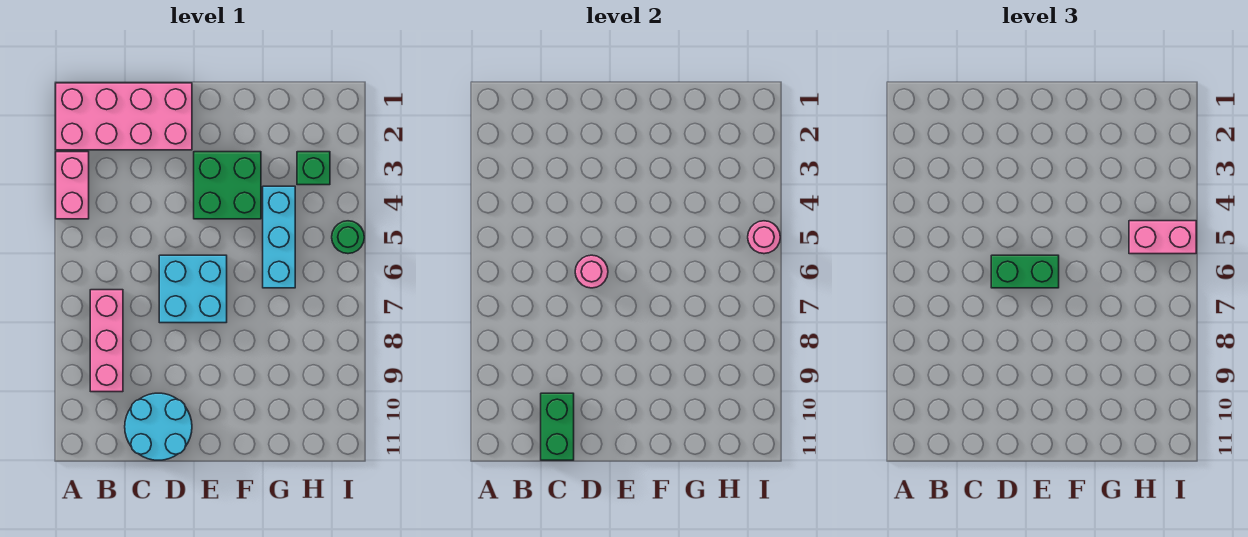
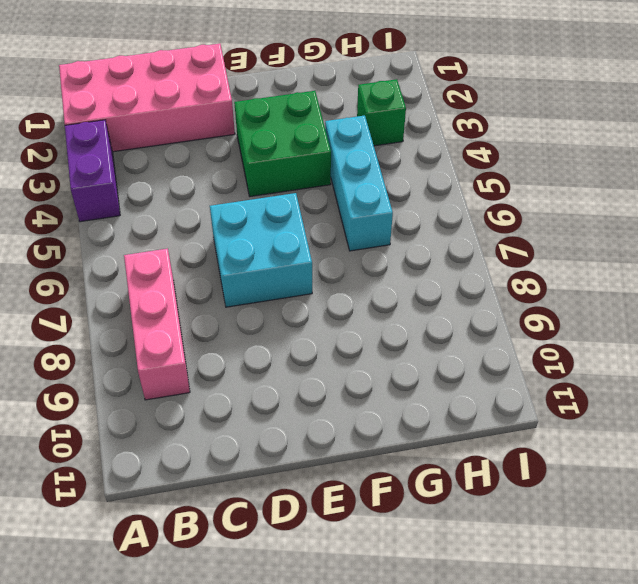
purple 1x2 brick [65,120,120,222] -> pink 1x2 brick [56,152,89,219]
none -> cyan 2x2 round brick [125,393,192,460]
none -> green 1x1 round brick [332,221,364,254]
none -> green 1x2 brick [541,393,574,460]

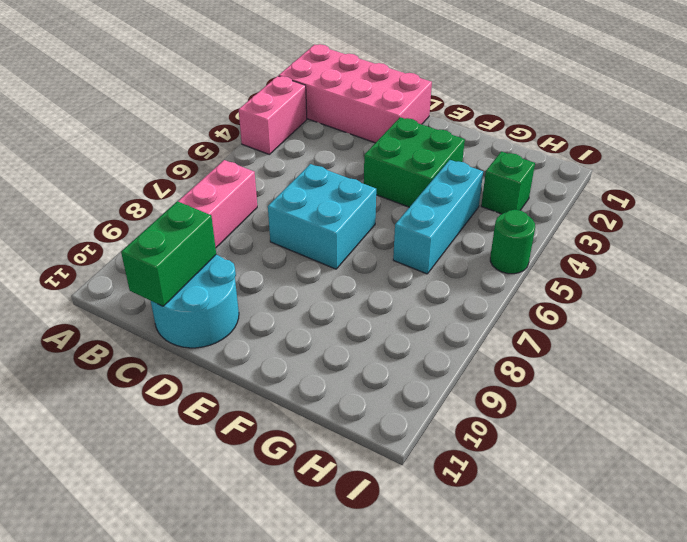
none -> pink 1x1 round brick [575,255,608,288]
none -> pink 1x1 round brick [748,221,780,254]
none -> green 1x2 brick [991,255,1059,288]

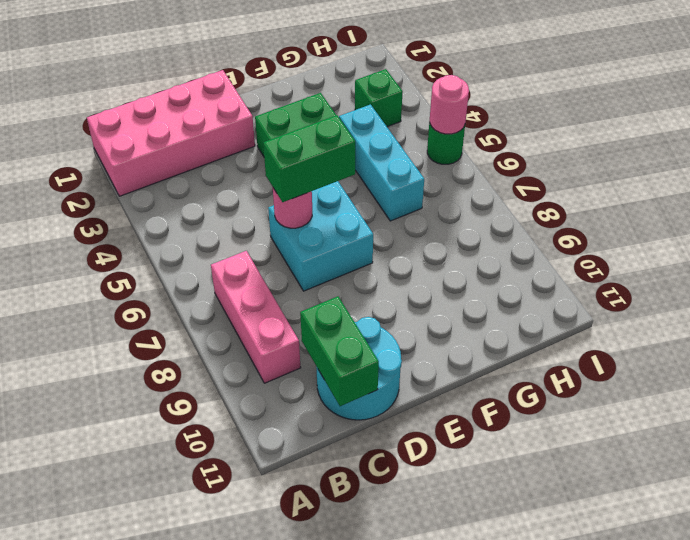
none -> pink 1x2 brick [56,152,89,219]
none -> pink 1x2 brick [1129,221,1196,254]

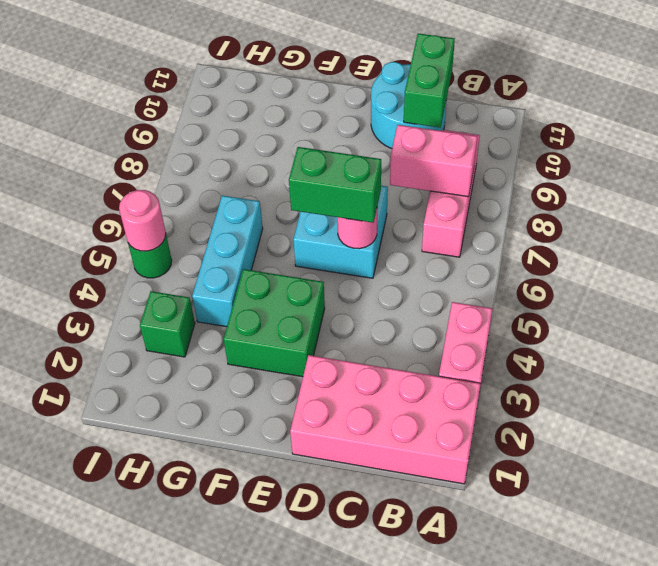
pink 1x2 brick [390,125,477,197] -> pink 1x2 brick moved to [1129,221,1196,254]

